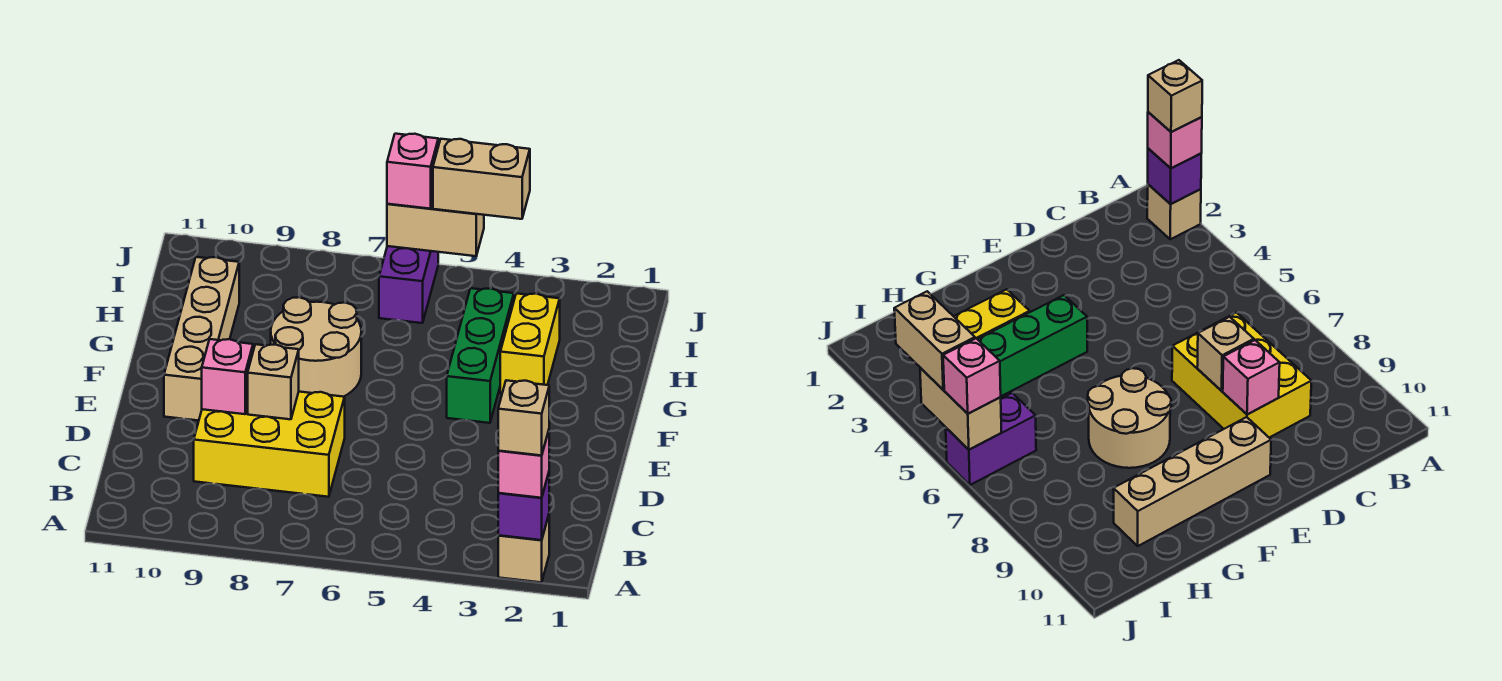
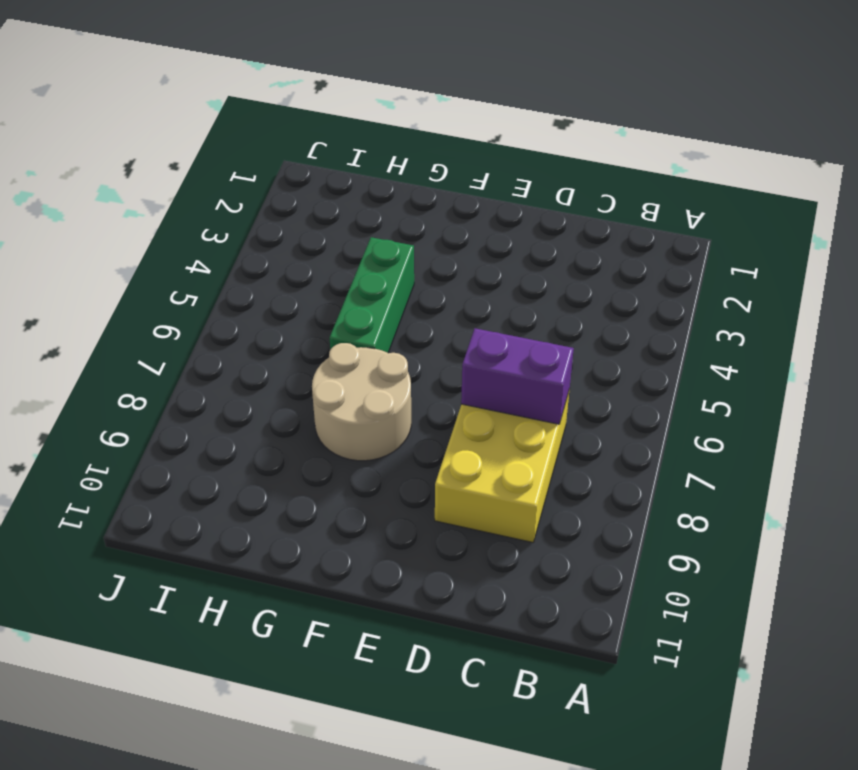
purple 1x2 brick [461,328,574,424] -> purple 1x2 brick moved to [379,246,438,323]
green 1x3 brick [330,237,414,353] -> green 1x3 brick turned to [447,288,514,423]
none -> tan 1x1 brick [498,515,549,582]
none -> tan 1x4 brick [164,257,239,421]
none -> yellow 1x2 brick [500,293,560,394]

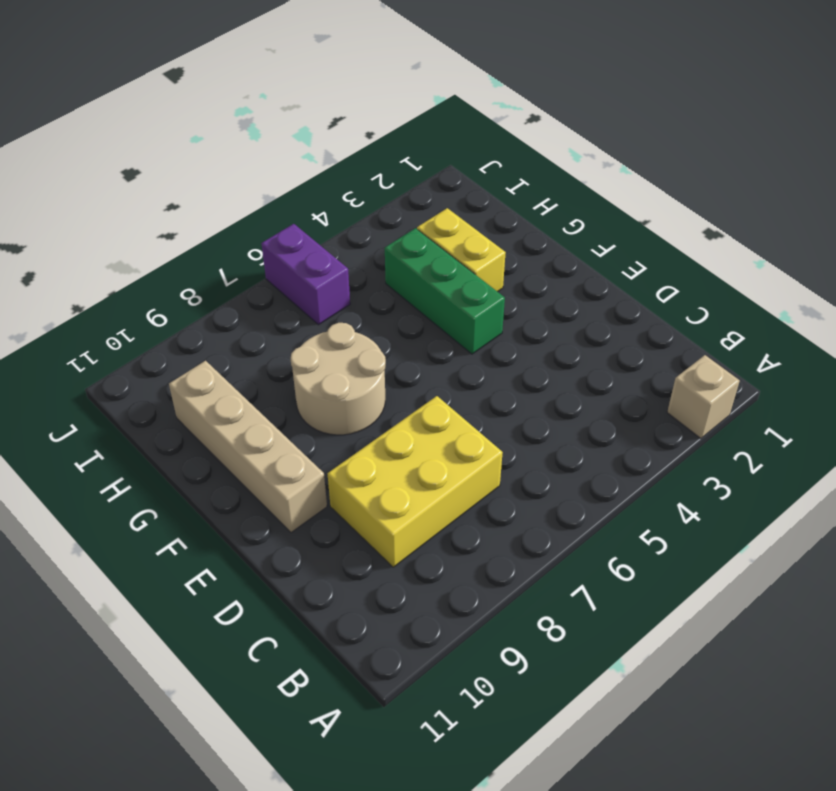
none -> purple 1x1 brick [498,473,549,540]
none -> tan 1x1 brick [248,344,299,419]
none -> pink 1x1 brick [202,339,253,414]

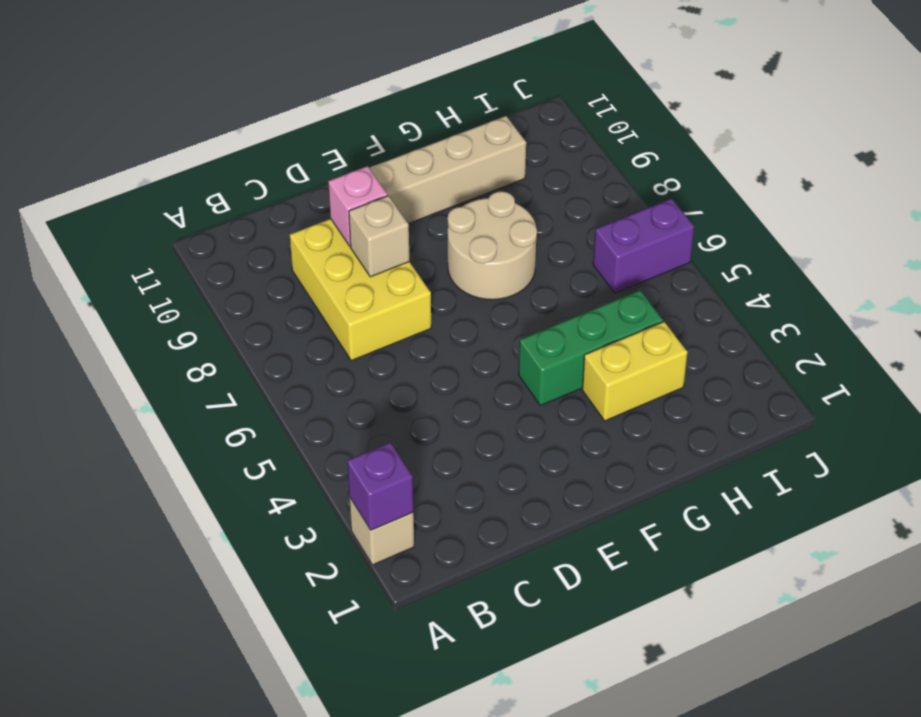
none -> tan 1x2 brick [387,202,484,256]
none -> pink 1x1 brick [498,431,549,498]
none -> tan 1x2 brick [433,139,530,219]

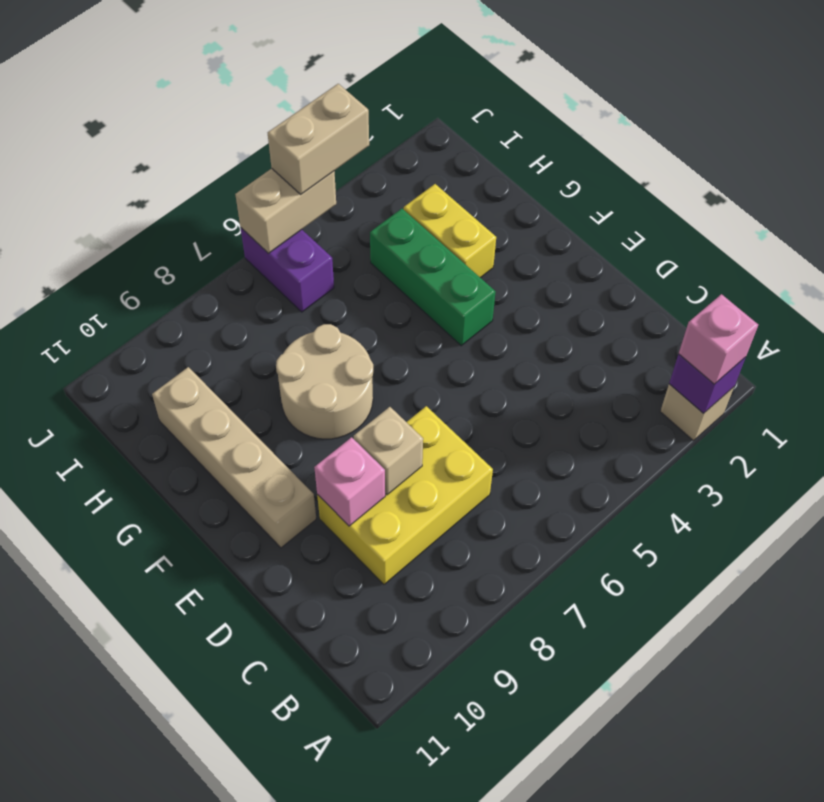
none -> pink 1x1 brick [387,134,438,209]
none -> tan 1x1 brick [498,380,549,456]

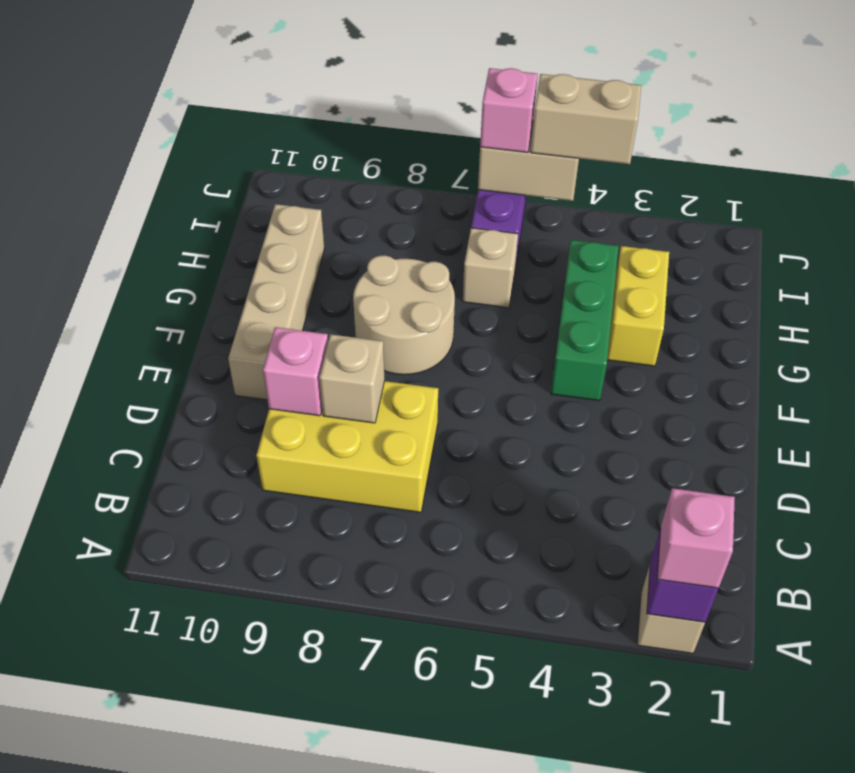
tan 1x1 brick [463,228,518,308] -> tan 1x1 brick moved to [498,380,549,456]

